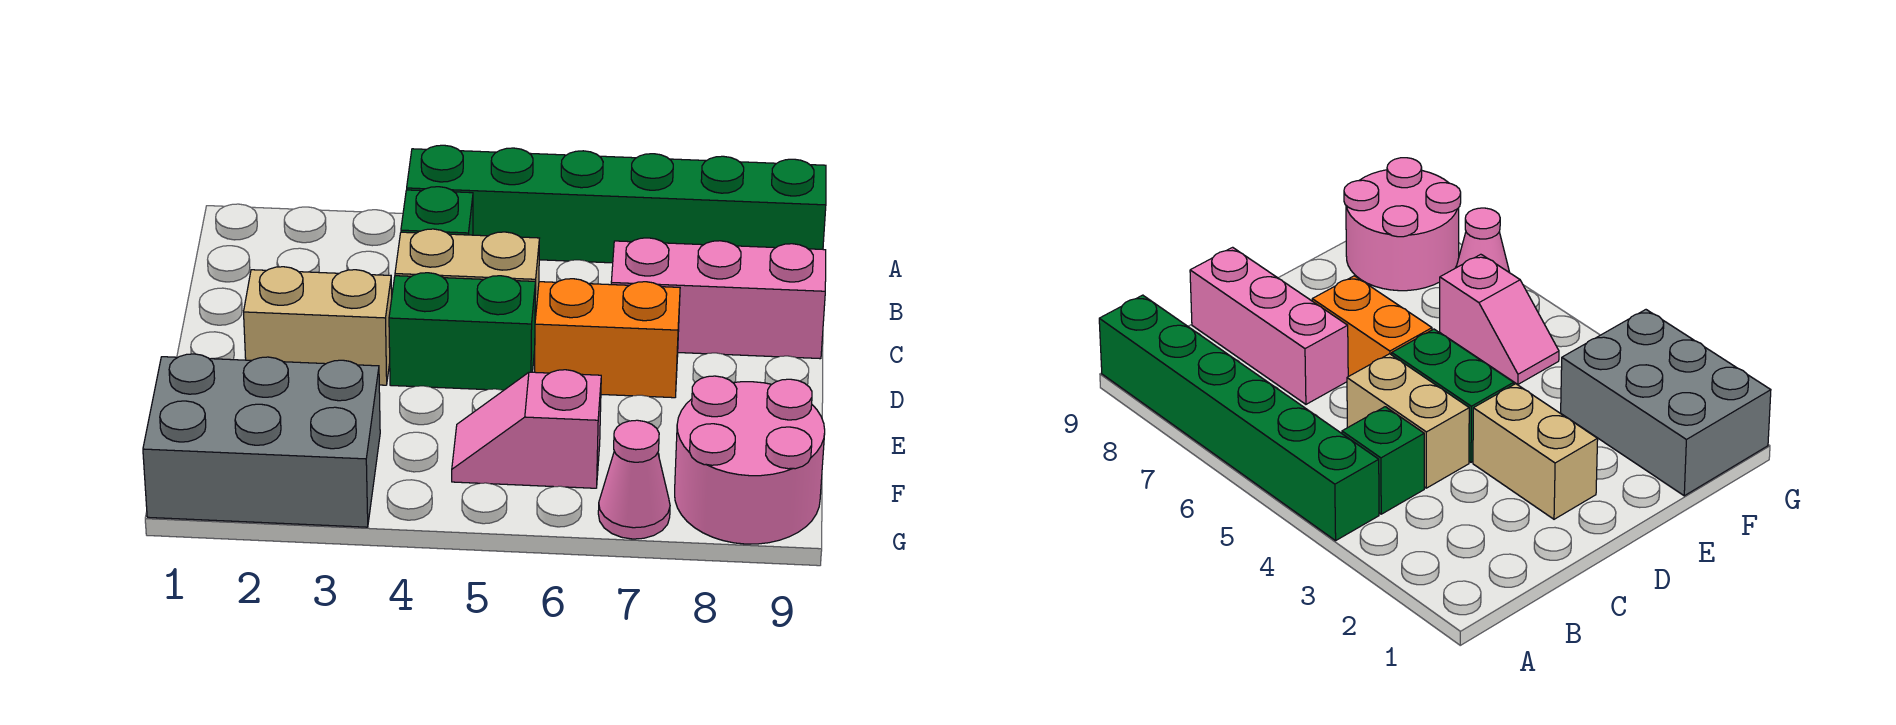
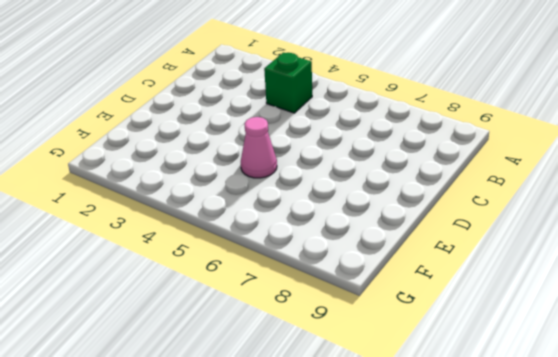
pink 1x1 cone [241,117,277,178] -> pink 1x1 cone moved to [598,420,670,539]
none -> green 1x6 brick [407,145,826,263]
none -> tan 1x2 brick [395,229,539,319]

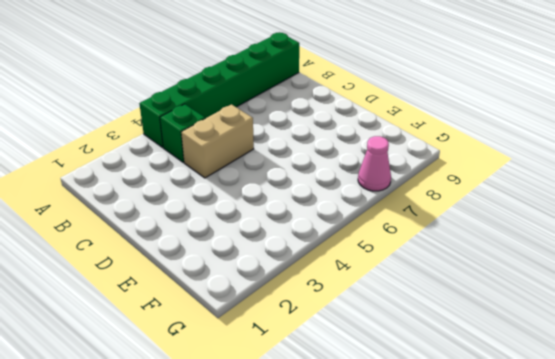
none -> pink 1x3 brick [611,238,826,359]
none -> tan 1x2 brick [244,267,392,385]

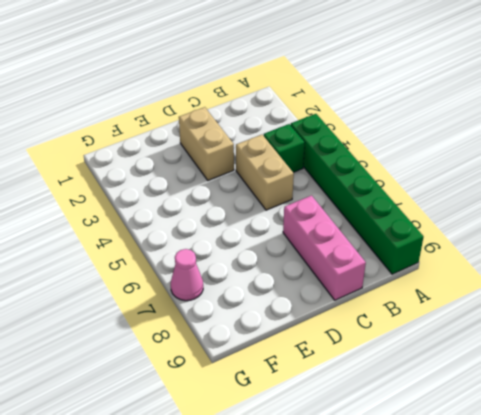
none -> green 1x2 brick [389,273,535,390]
none -> orange 1x2 brick [535,279,680,398]

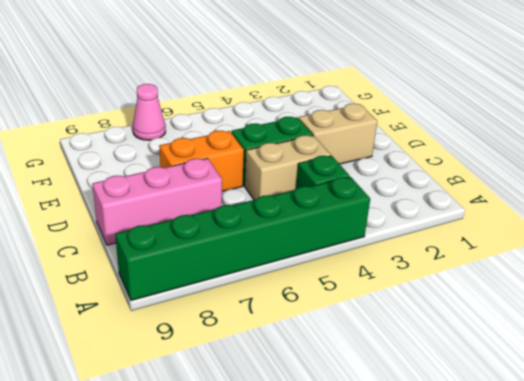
none -> grey 2x3 brick [143,354,380,527]
none -> pink 1x2 slope [452,370,601,488]

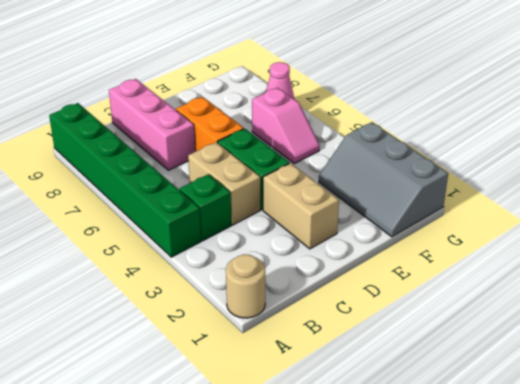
tan 1x1 round brick [226,254,265,318] -> none
grey 2x3 slope [318,122,448,237] -> grey 2x3 brick [143,354,380,527]
none -> pink 2x2 round brick [675,376,825,544]

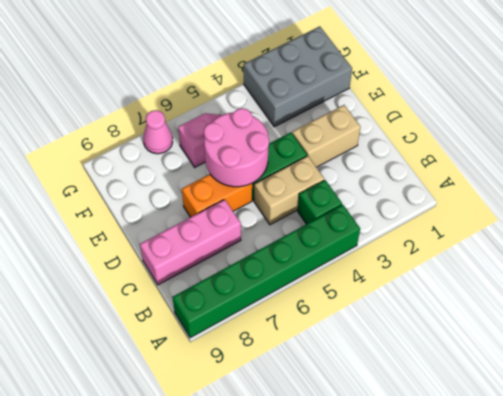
pink 2x2 round brick [204,108,269,187] -> pink 2x2 round brick moved to [675,376,825,544]

